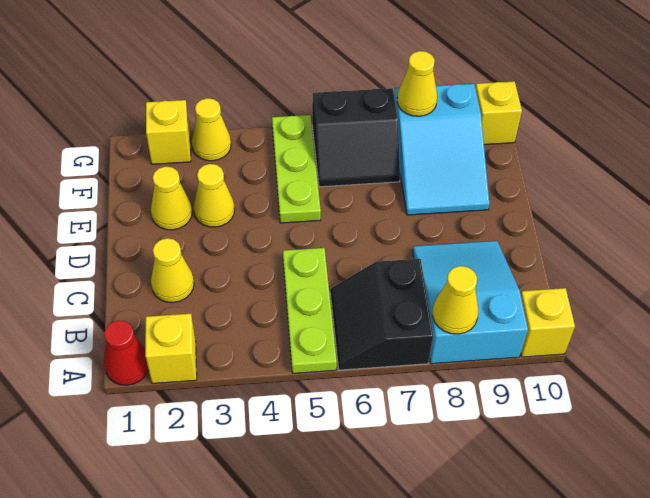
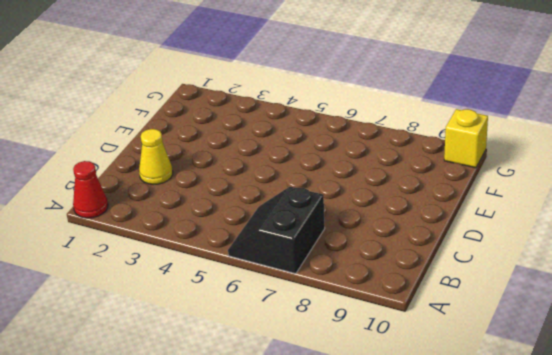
none -> yellow 1x1 brick [145,314,197,384]
none -> lime 1x3 plate [283,248,337,373]
none -> cyan 2x3 slope [413,241,528,364]

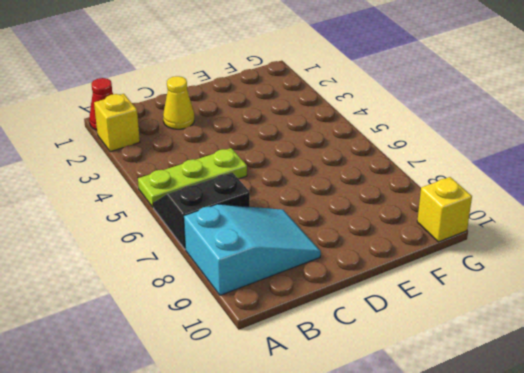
none -> yellow 1x1 brick [521,288,575,357]
none -> yellow 1x1 cone [151,166,192,230]
none -> yellow 1x1 cone [194,164,235,227]

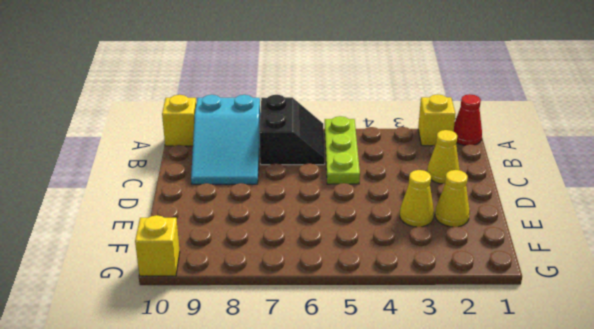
none -> lime 1x3 plate [272,115,321,223]
none -> cyan 2x3 slope [394,84,489,215]
none -> black 2x2 slope [312,88,400,187]

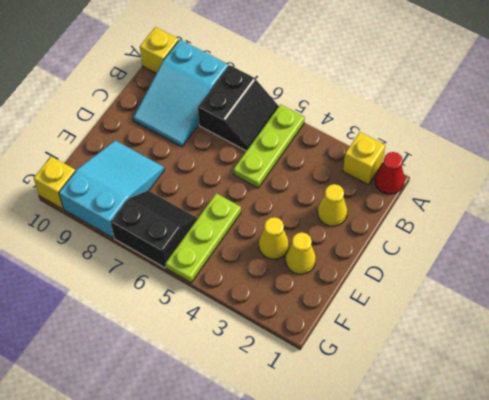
none -> yellow 1x1 brick [146,100,191,164]
none -> yellow 1x1 cone [192,98,231,161]
none -> yellow 1x1 cone [432,266,478,334]

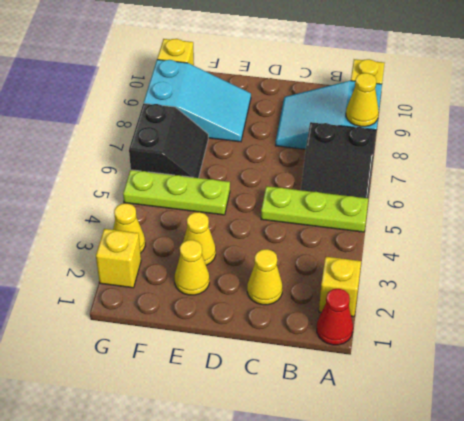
none -> yellow 1x1 cone [397,51,437,116]

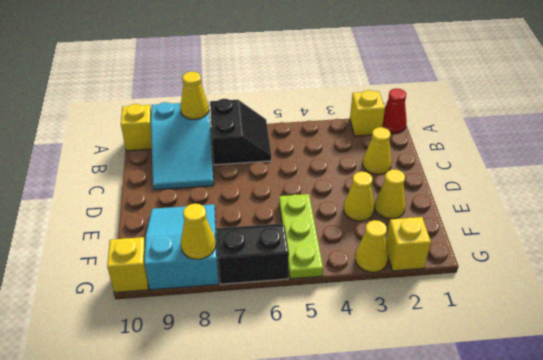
none -> lime 1x3 plate [283,248,337,373]

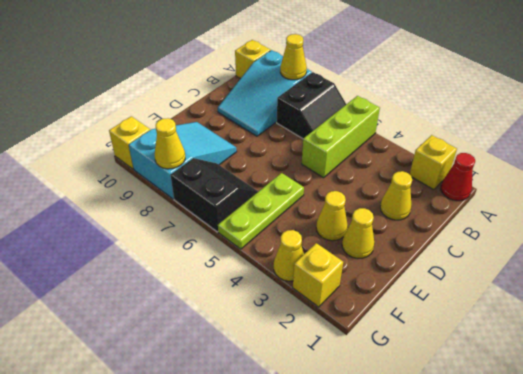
lime 1x3 brick [302,96,380,178] -> lime 1x3 plate [283,248,337,373]

